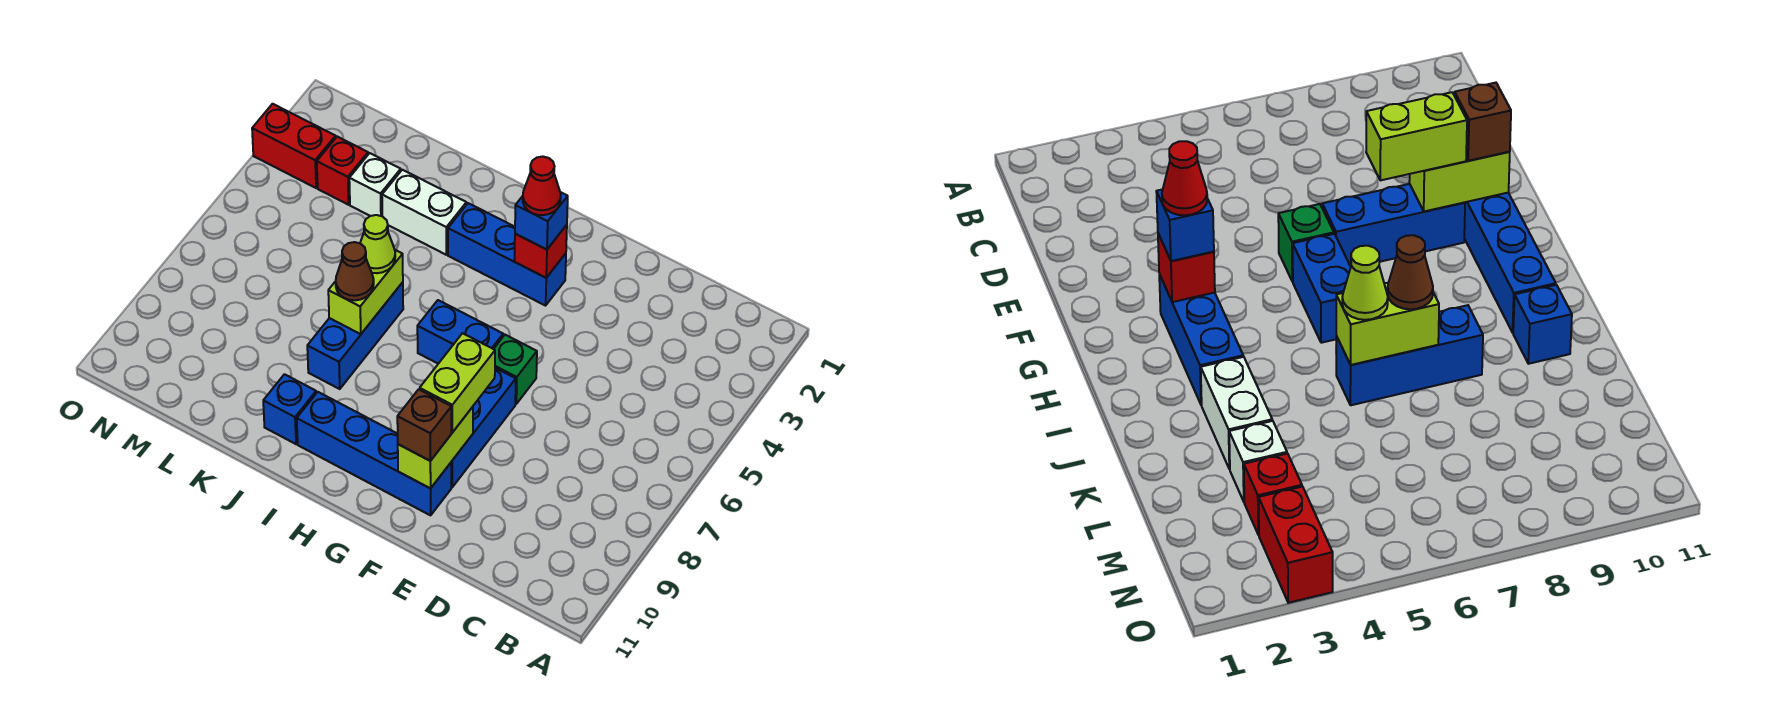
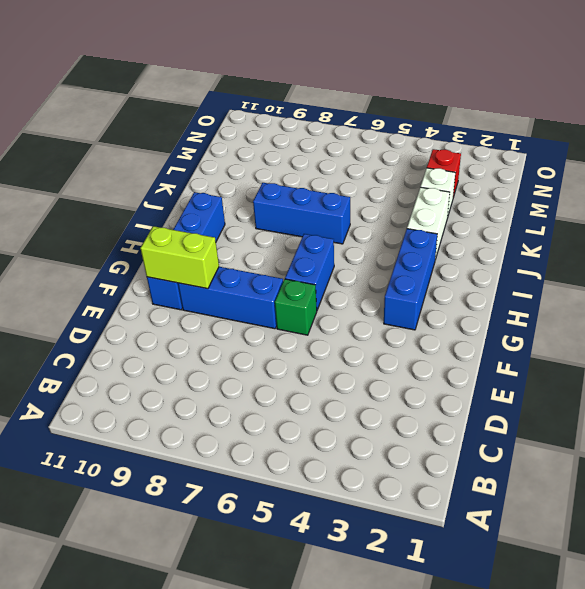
none -> blue 1x1 brick [263,374,316,444]
none -> red 1x2 brick [252,104,336,188]
none -> red 1x1 brick [514,225,567,278]

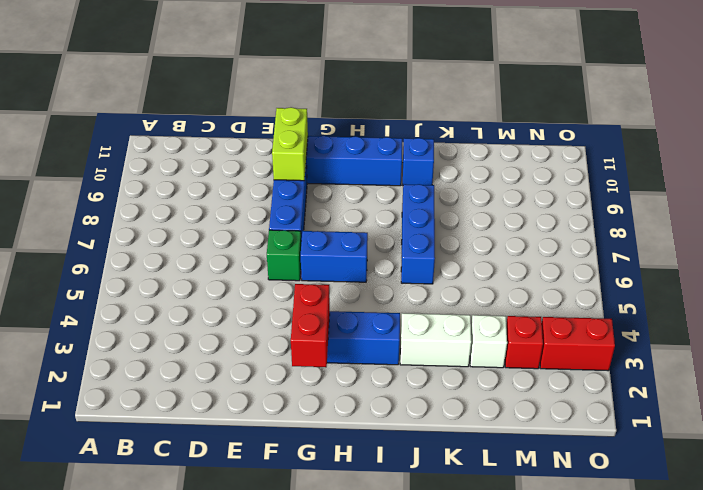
red 1x2 brick [291,284,330,367] -> red 1x1 brick [514,225,567,278]
none -> lime 1x2 brick [328,250,403,334]
none -> lime 1x2 brick [420,333,495,432]
none -> brown 1x1 brick [397,389,451,461]

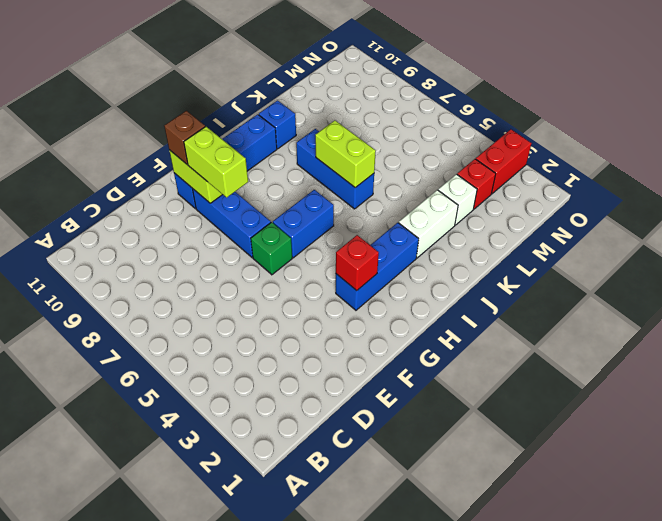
none -> blue 1x1 brick [515,192,568,250]
none -> lime 1x1 cone [360,215,395,273]
none -> brown 1x1 cone [336,242,374,300]

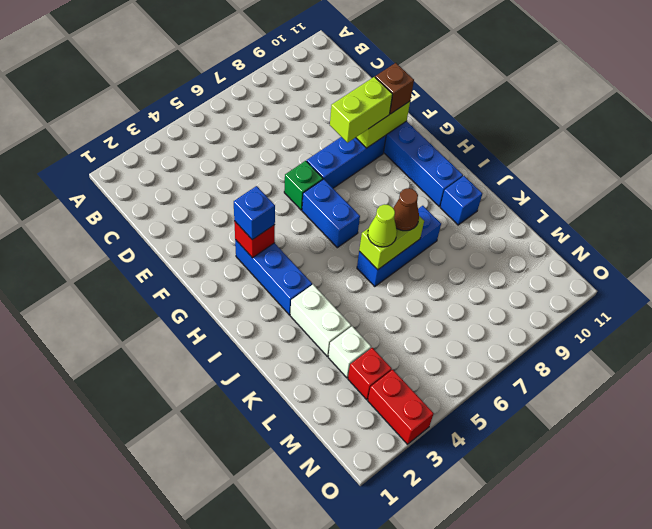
none -> red 1x1 cone [523,156,561,215]

